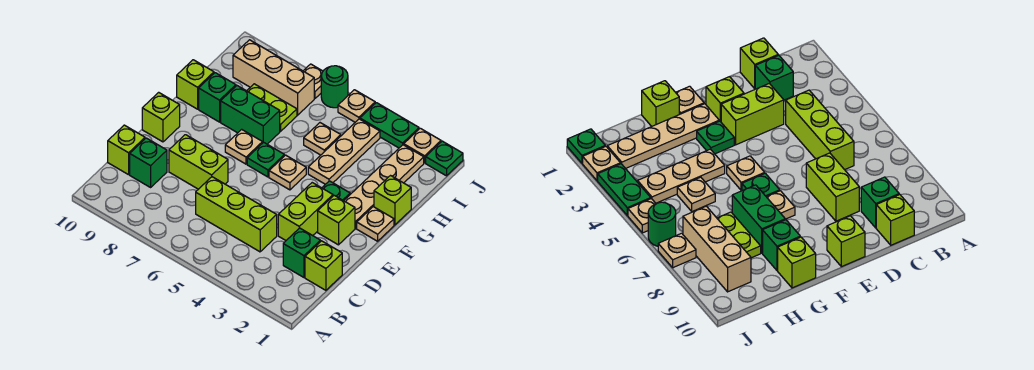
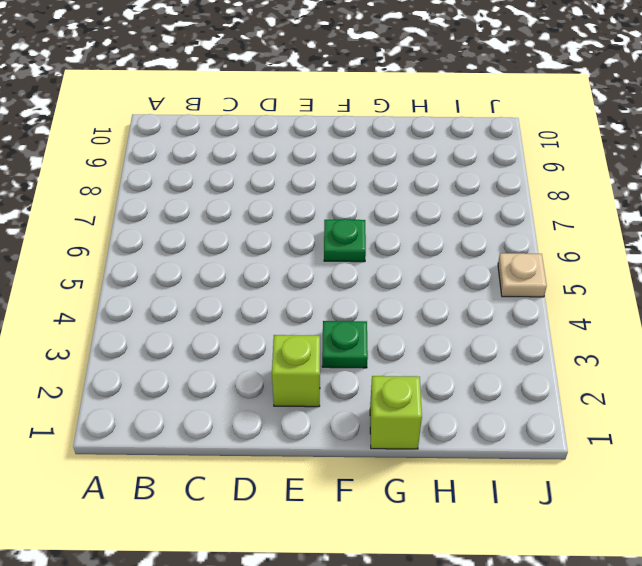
none -> lime 1x1 brick [305,241,342,290]
none -> green 1x1 brick [283,228,320,277]
none -> lime 1x3 brick [196,177,277,252]

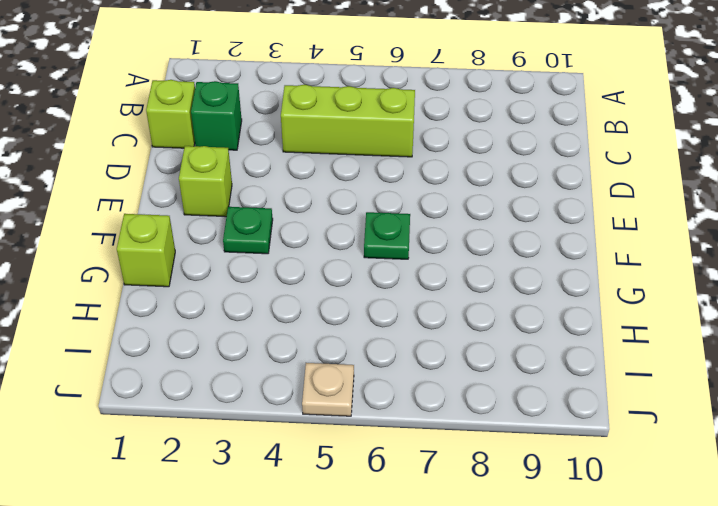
none -> green 1x1 brick [130,138,167,187]
none -> lime 1x1 brick [108,125,145,175]
none -> lime 1x2 brick [278,183,333,240]

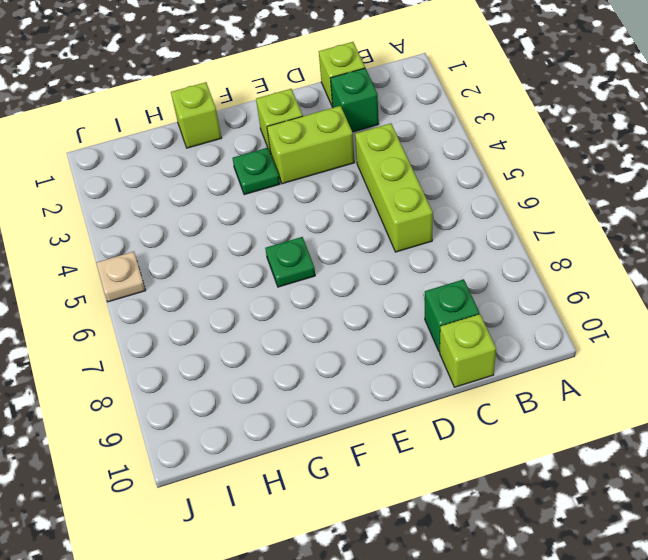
none -> lime 1x2 brick [169,135,228,189]
none -> lime 1x1 brick [142,92,180,142]
none -> tan 1x1 plate [357,207,394,241]

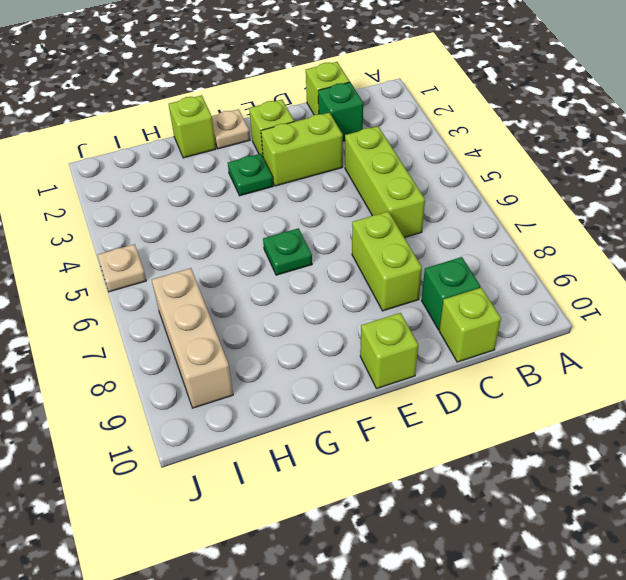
none -> tan 1x4 plate [344,145,424,228]
none -> tan 1x1 plate [269,155,306,190]
none -> tan 1x1 plate [225,129,263,164]

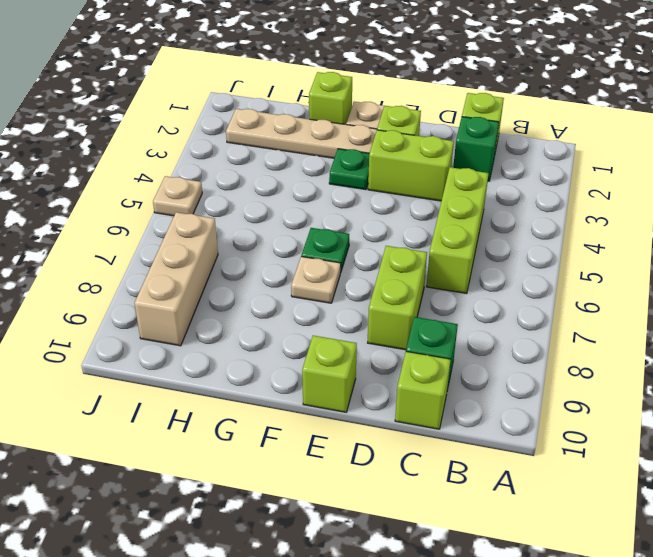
none -> tan 1x1 plate [269,155,306,190]
none -> tan 1x3 plate [308,119,380,184]
none -> green 1x2 brick [221,86,280,144]

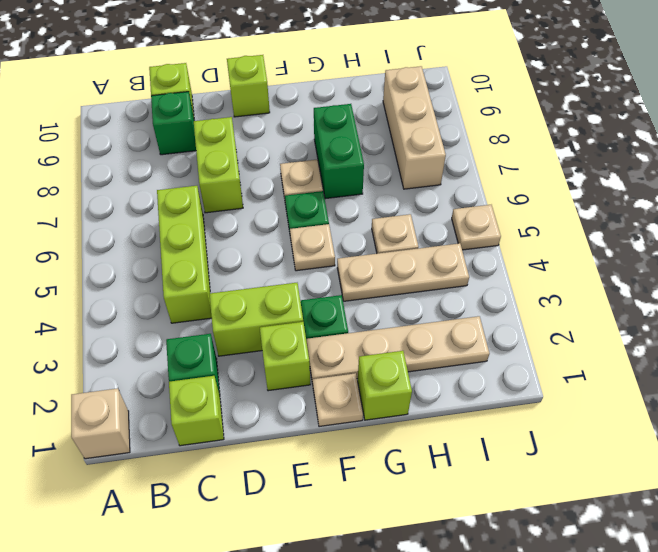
tan 1x1 brick [71,388,130,459] -> none
none -> green 1x1 brick [199,73,236,122]
none -> lime 1x1 brick [177,60,214,109]
none -> lime 1x2 plate [247,84,297,131]

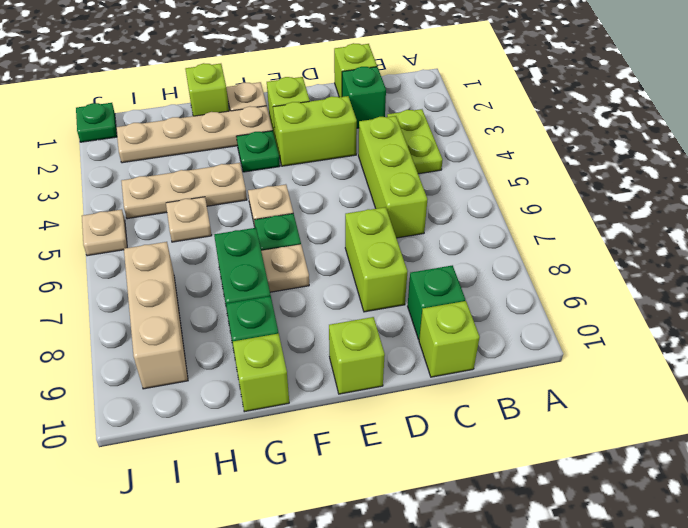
lime 1x2 plate [387,109,443,174] -> lime 1x2 plate moved to [247,84,297,131]
none -> tan 1x1 plate [404,128,441,163]
none -> green 1x2 plate [360,103,419,148]
none -> green 1x1 round brick [321,66,348,108]

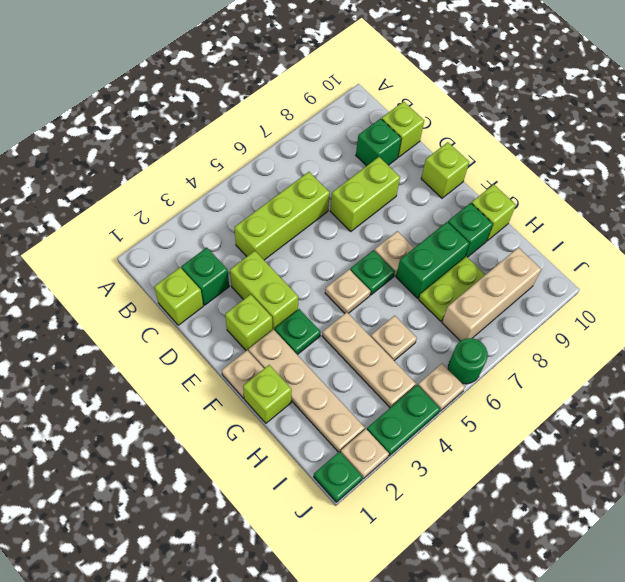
none -> tan 1x1 plate [304,64,323,99]

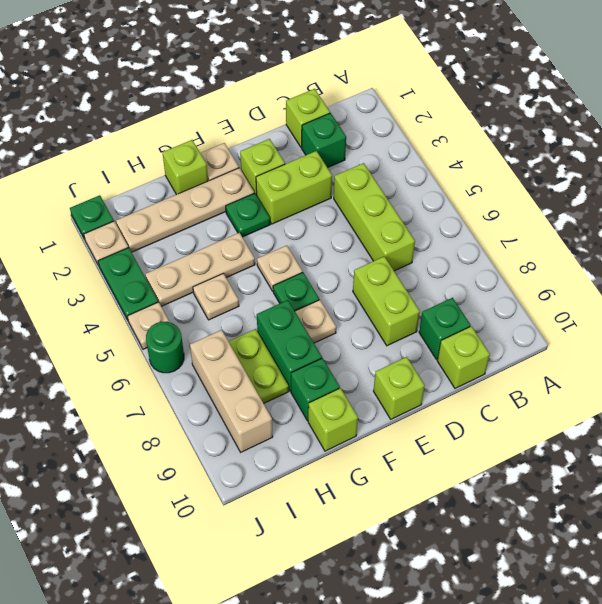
none -> tan 1x1 plate [304,64,323,99]

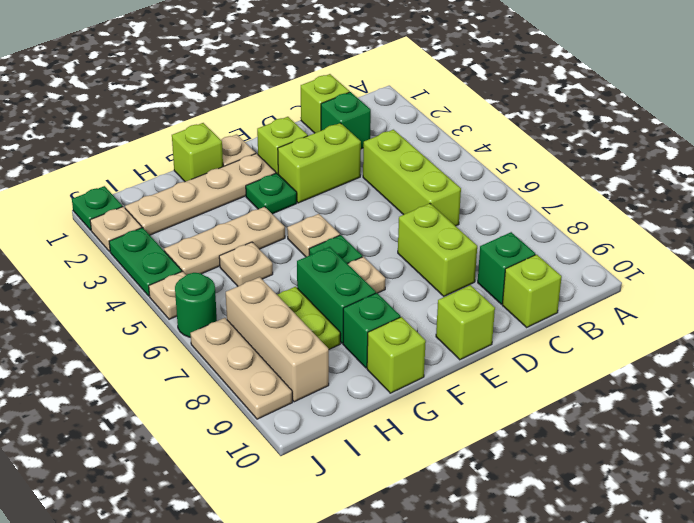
tan 1x3 plate [190,318,292,419] -> tan 1x1 plate [304,64,323,99]

